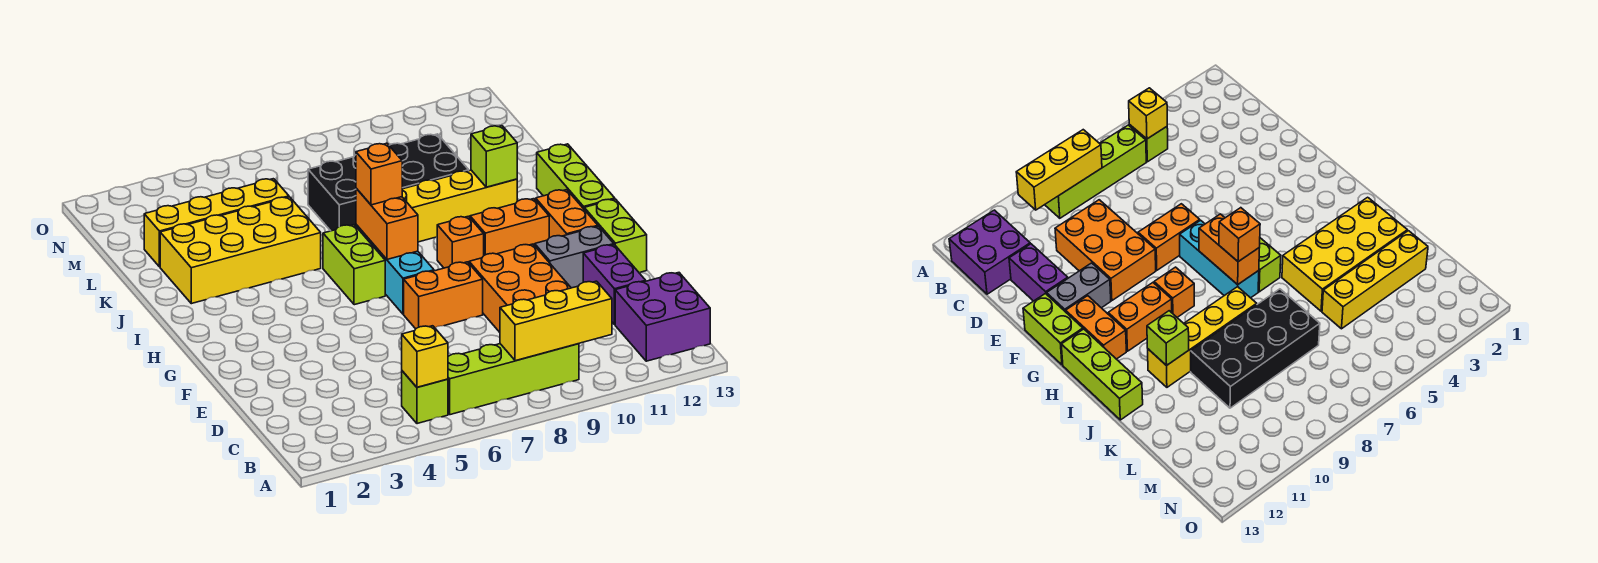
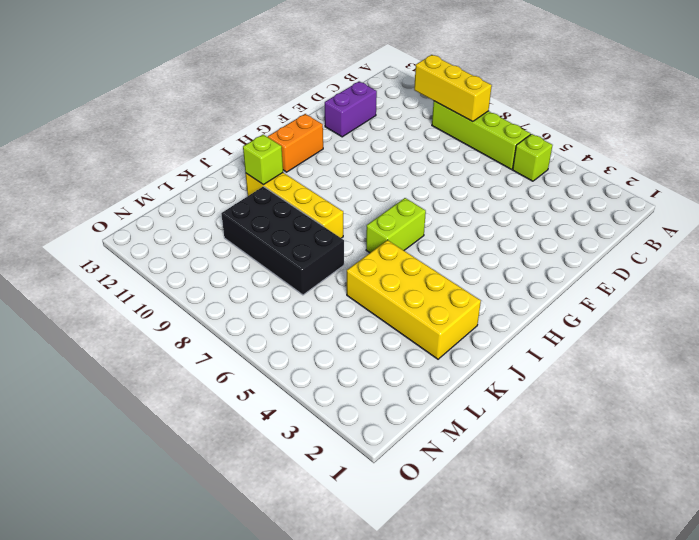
none -> purple 2x2 brick [615,273,710,361]
none -> orange 2x3 brick [469,244,571,332]
none -> orange 1x2 brick [404,262,483,329]

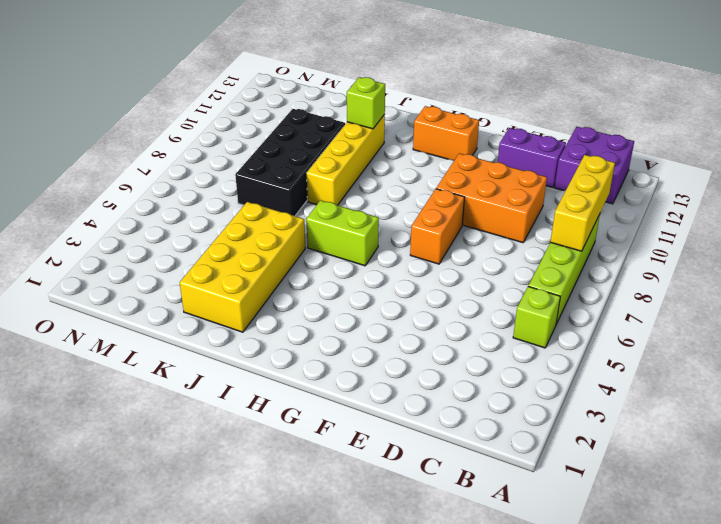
none -> grey 1x2 brick [535,226,614,288]
none -> lime 1x2 brick [584,199,647,272]
none -> cyan 1x3 brick [356,225,434,314]

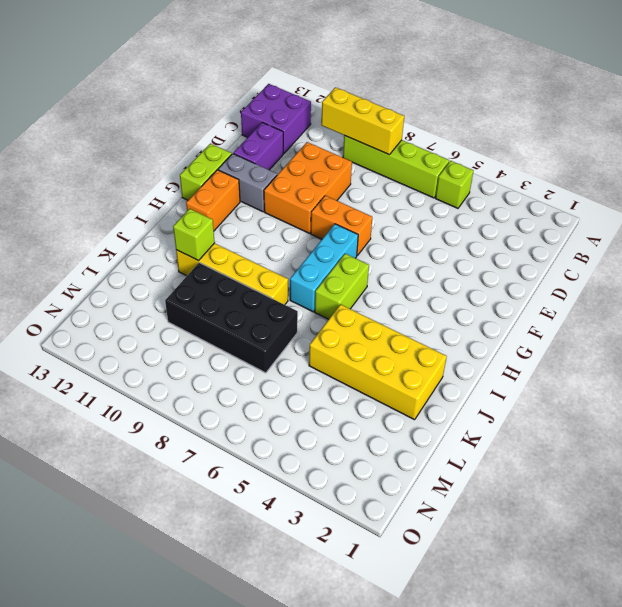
none -> orange 1x1 brick [437,216,484,268]
none -> orange 1x2 brick [470,199,549,255]
none -> lime 1x3 brick [537,144,615,209]

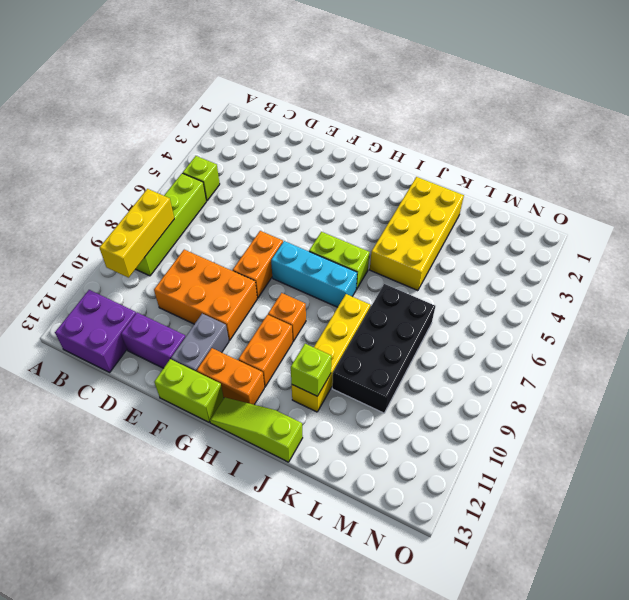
lime 1x3 slope [210,398,303,462] -> lime 1x3 brick [537,144,615,209]
none -> yellow 1x4 brick [144,179,289,267]
none -> yellow 1x1 brick [402,326,448,387]
none -> orange 1x2 brick [356,188,418,259]

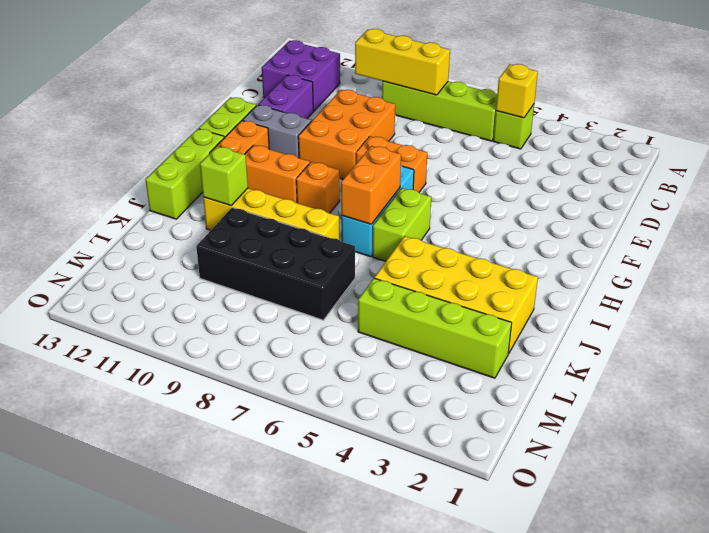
lime 1x4 brick [358,278,512,378] -> yellow 1x4 brick [144,179,289,267]
none -> orange 1x1 brick [356,143,402,205]

